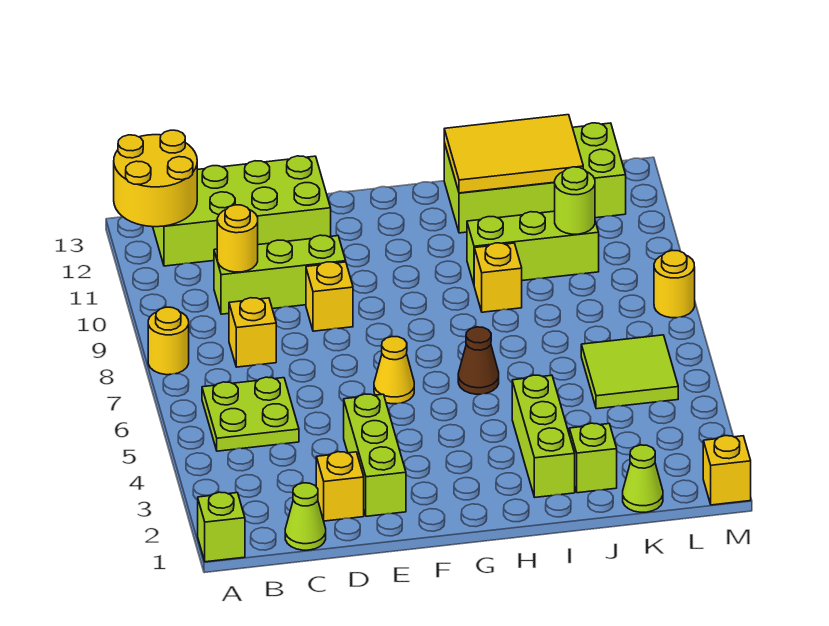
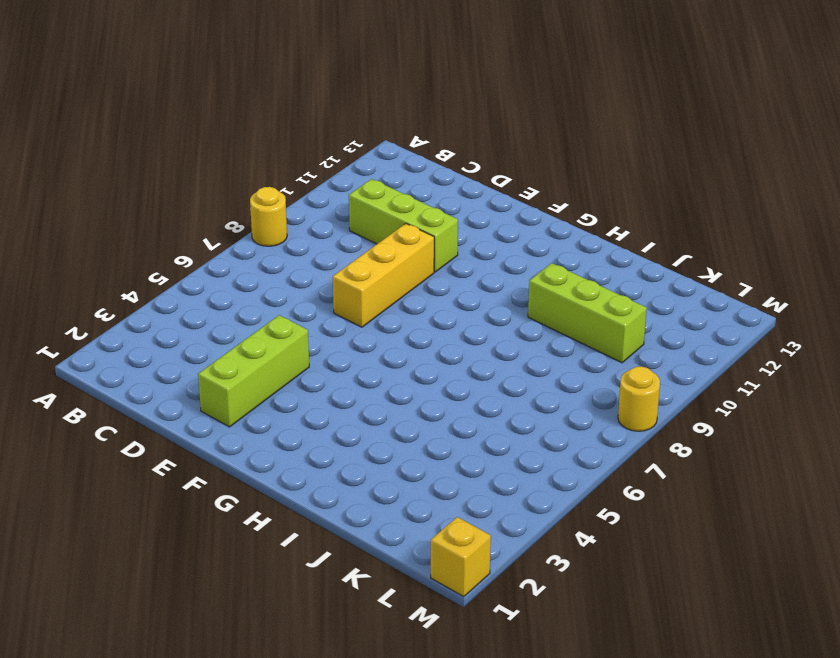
yellow 1x3 brick [333,224,434,327] -> yellow 1x1 brick [306,262,353,331]
none -> lime 1x1 brick [198,492,245,562]
none -> lime 2x2 plate [202,377,299,451]
none -> lime 2x4 brick [153,156,331,266]

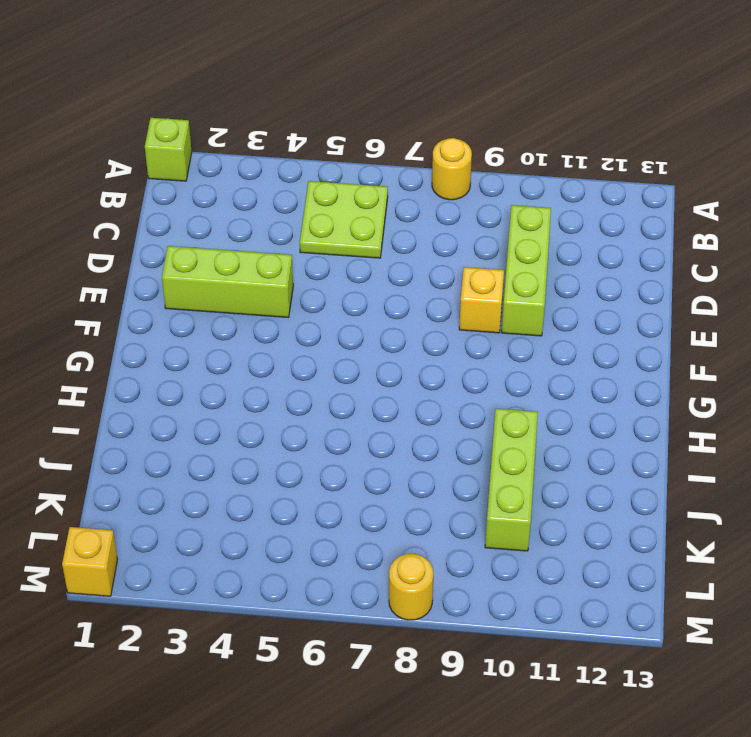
none -> lime 2x4 brick [153,156,331,266]
none -> lime 1x1 cone [285,483,326,550]
none -> yellow 1x1 brick [229,298,276,367]

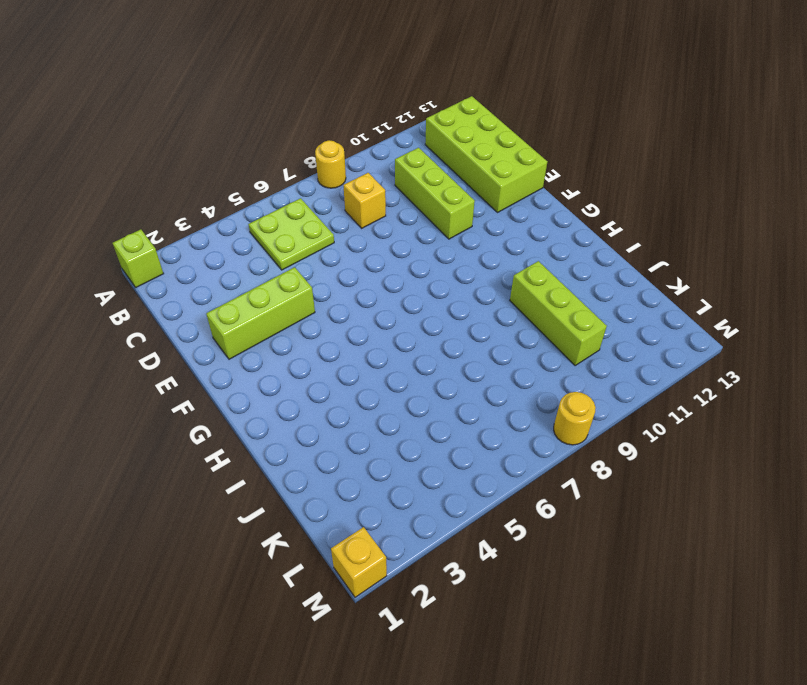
none -> lime 1x1 cone [285,483,326,550]
none -> yellow 1x1 brick [316,452,364,521]
none -> yellow 1x1 brick [306,262,353,331]

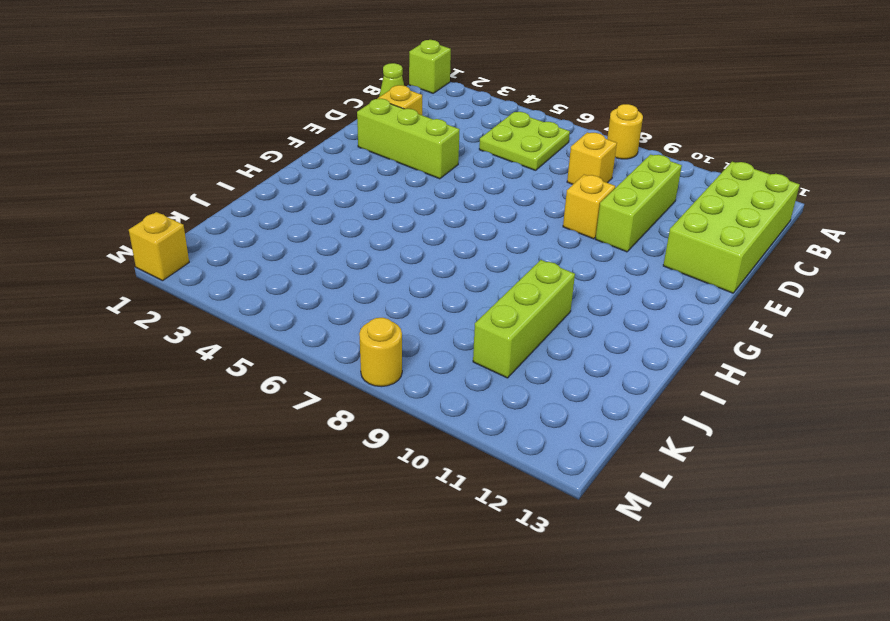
none -> yellow 1x1 cone [374,337,414,404]
none -> brown 1x1 cone [458,327,499,394]
none -> lime 1x3 brick [512,375,575,497]

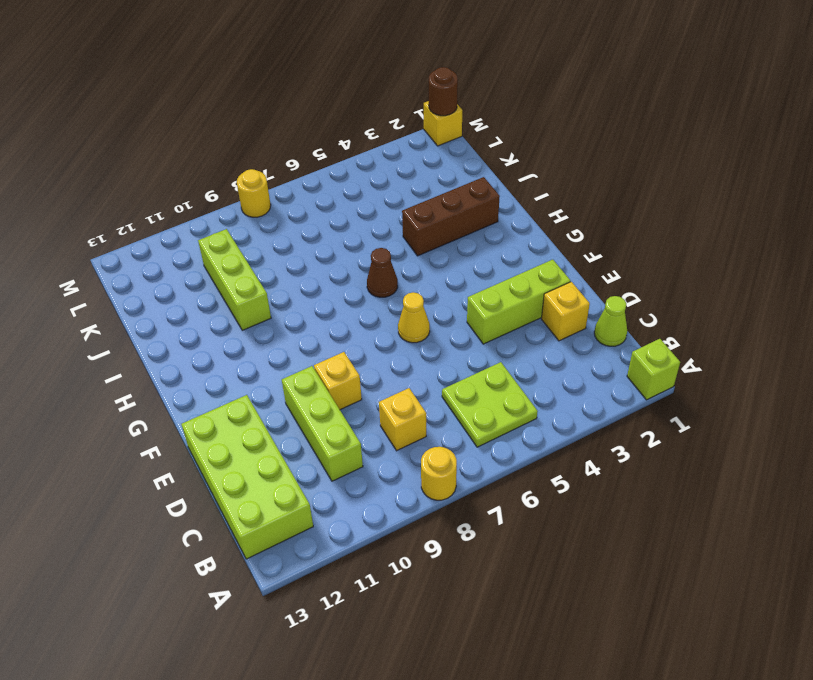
brown 1x3 brick [402,177,500,256] -> lime 1x3 brick [512,375,575,497]
brown 1x1 round brick [429,67,458,116] -> none
none -> yellow 1x1 brick [474,243,522,312]
none -> lime 2x4 brick [444,123,626,233]
none -> lime 1x1 brick [569,423,617,493]

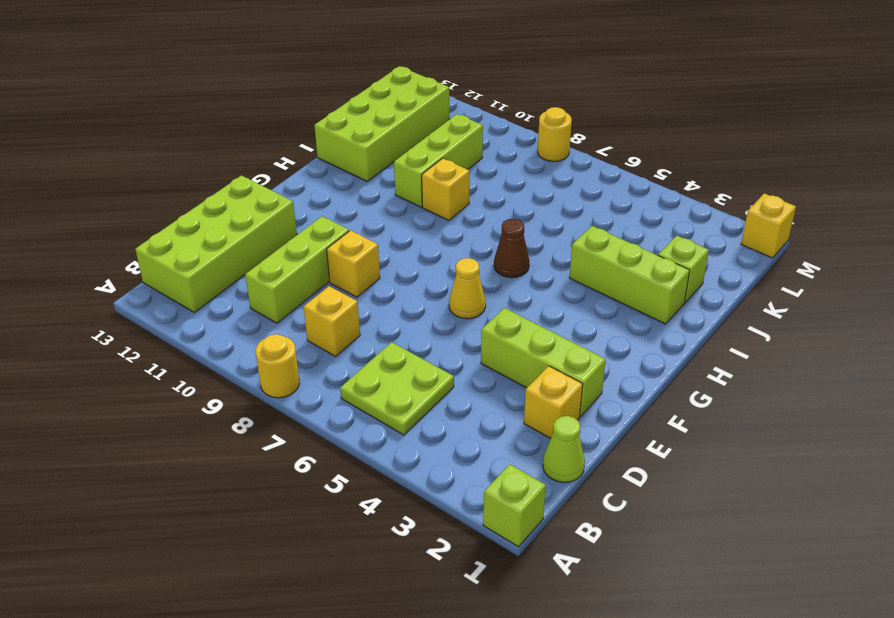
none -> lime 1x1 cone [623,445,663,512]
none -> lime 2x2 tile [581,335,678,409]
none -> yellow 2x2 round brick [114,130,197,227]

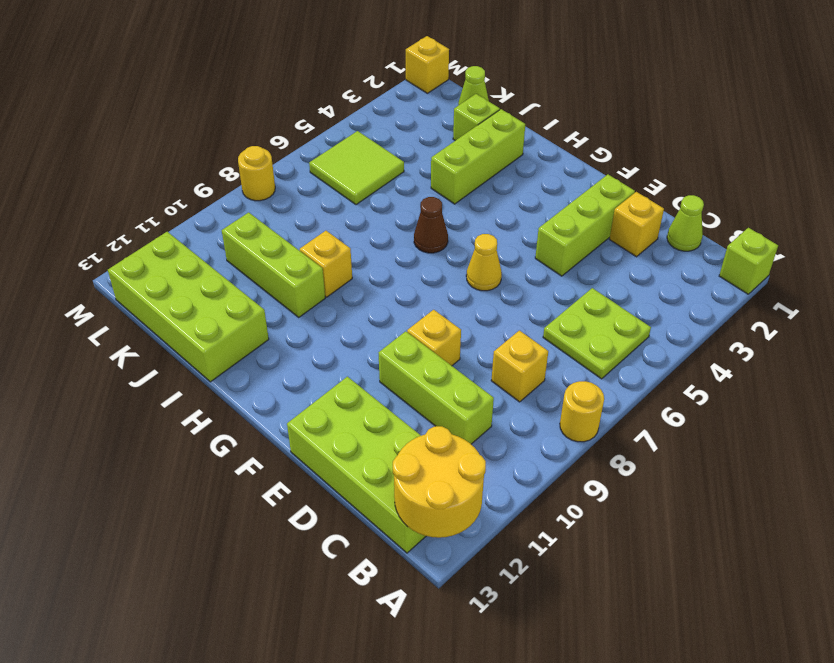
none -> yellow 1x1 round brick [217,205,258,272]
none -> yellow 2x3 tile [444,115,583,193]
none -> lime 1x1 round brick [554,167,595,234]

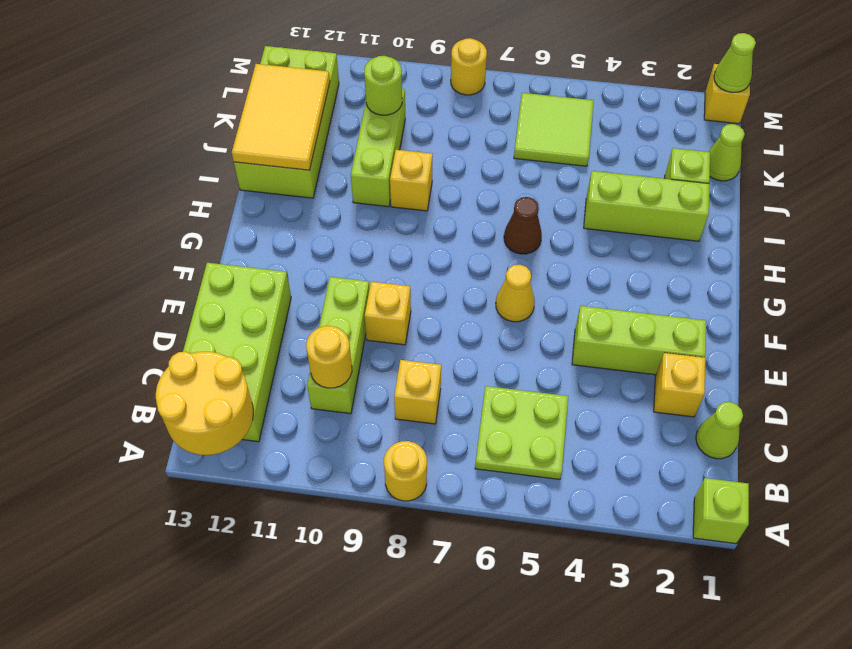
lime 1x1 cone [714,33,756,93] -> none

